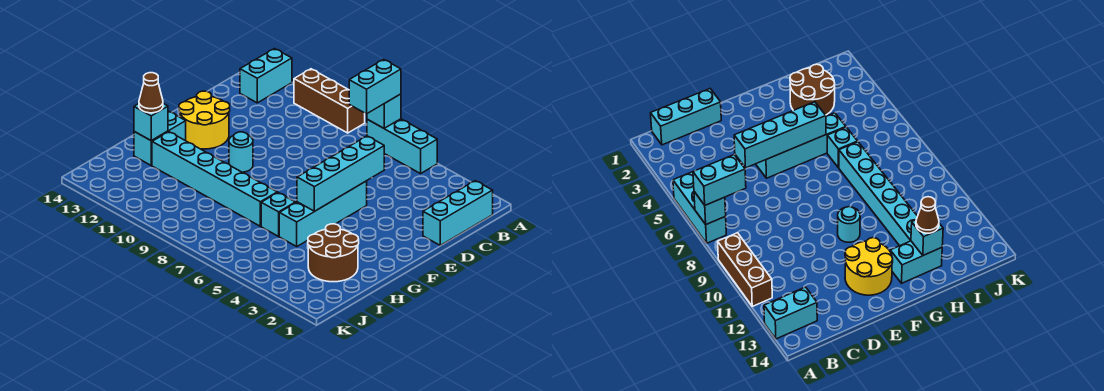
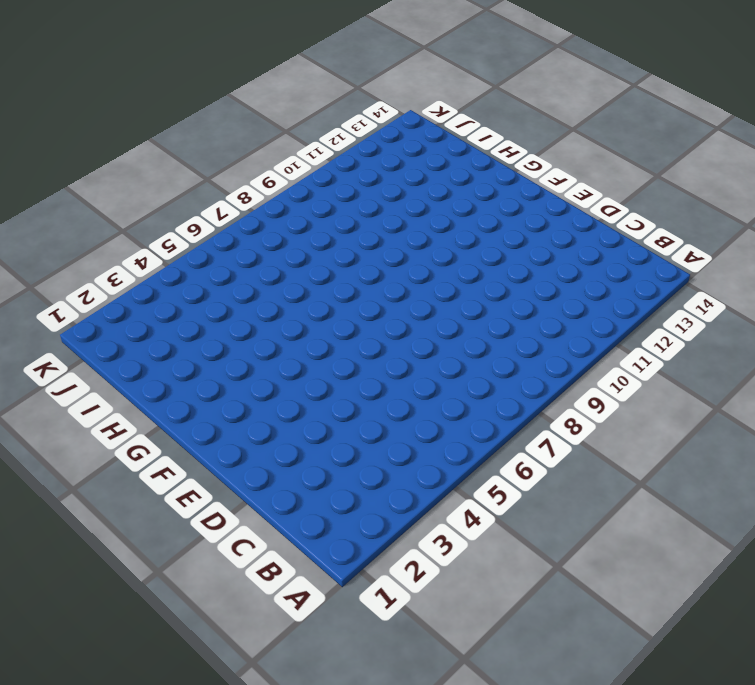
none -> cyan 1x3 brick [367,119,437,174]
none -> brown 1x3 brick [294,69,365,133]
none -> cyan 1x2 brick [240,49,292,103]

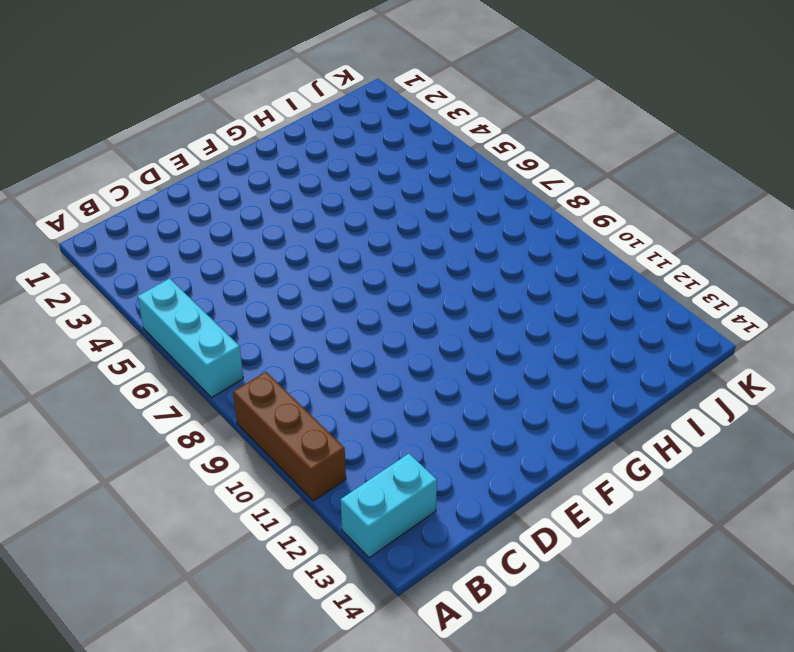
none -> cyan 1x3 brick [423,181,493,246]
none -> cyan 1x4 brick [279,181,367,246]
none -> yellow 2x2 round brick [179,91,230,149]

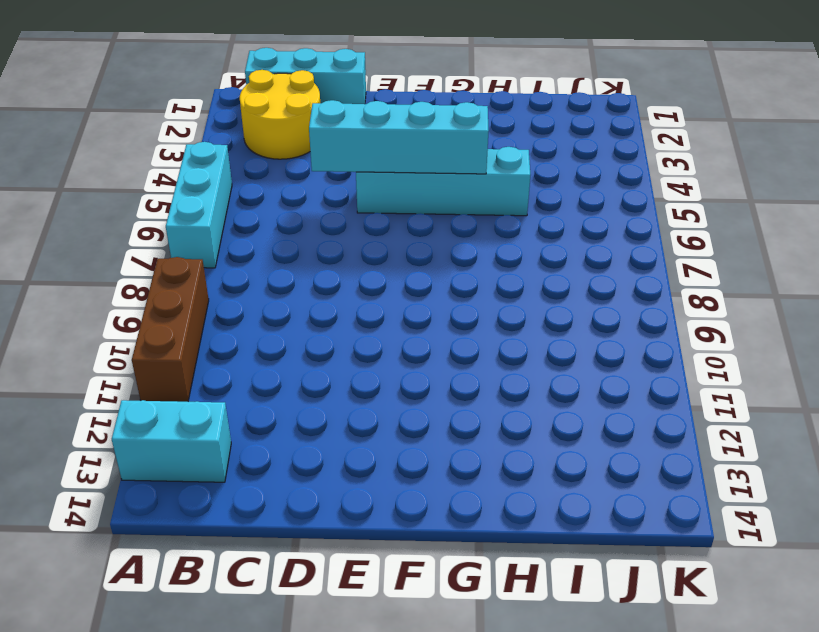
yellow 2x2 round brick [240,70,320,159] -> yellow 2x2 round brick moved to [179,91,230,149]
none -> cyan 1x1 round brick [229,132,253,172]
none -> cyan 1x2 brick [134,111,186,165]
none -> brown 2x2 round brick [308,224,359,282]

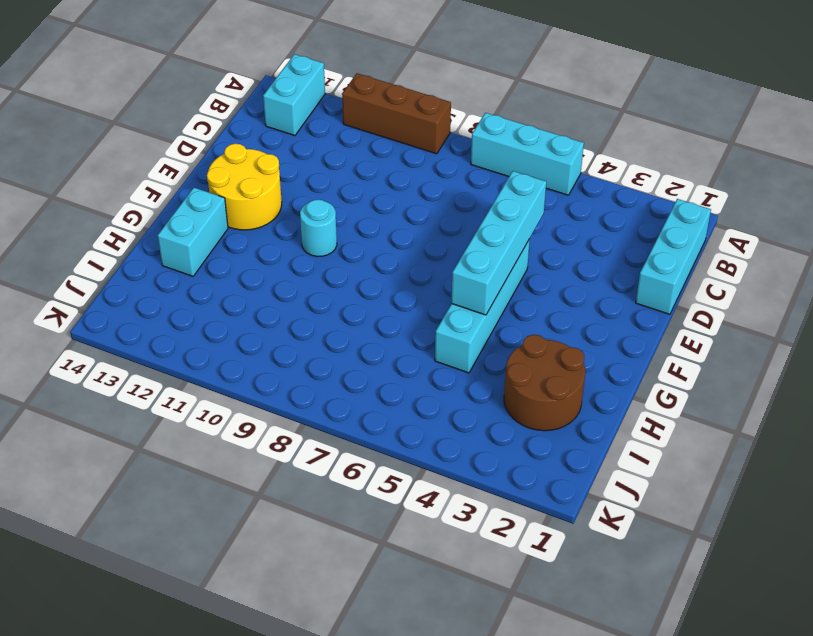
none -> cyan 1x1 brick [261,193,295,236]
none -> cyan 1x6 brick [152,132,277,226]
none -> cyan 1x1 brick [367,94,401,128]

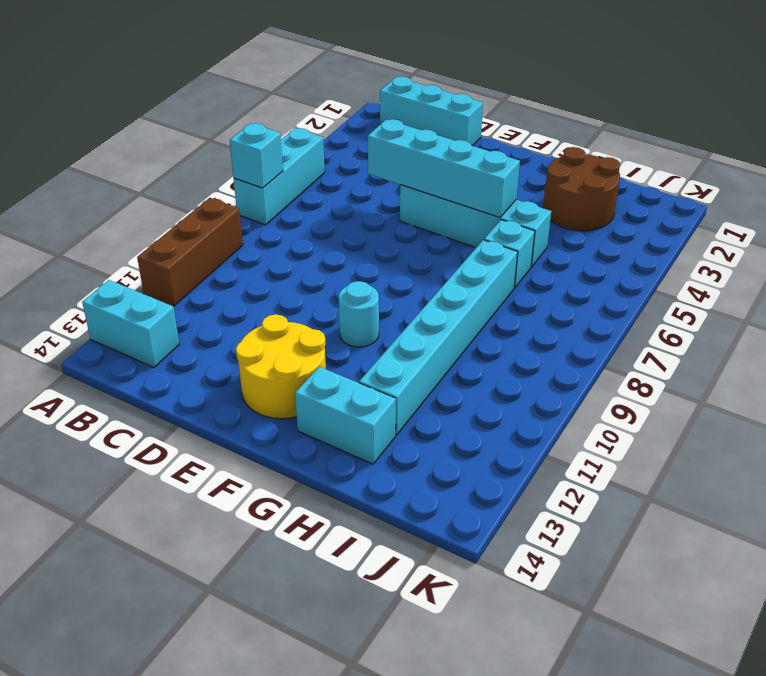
none -> cyan 1x1 brick [134,104,168,141]
none -> cyan 1x2 brick [349,59,401,114]
none -> brown 1x1 cone [139,73,163,113]

